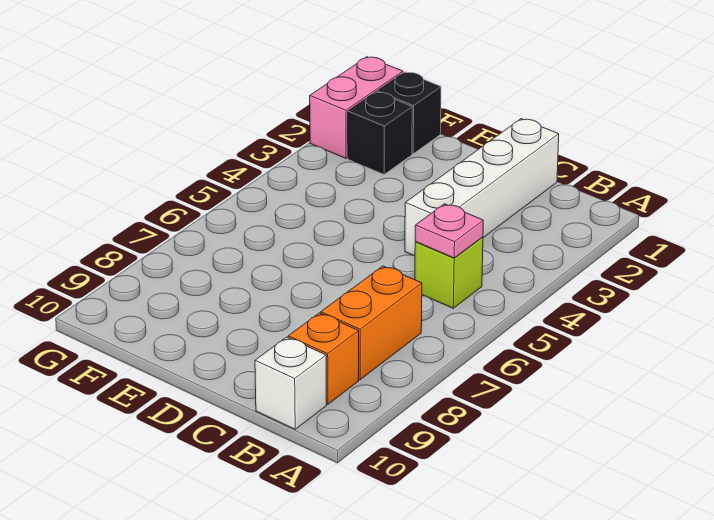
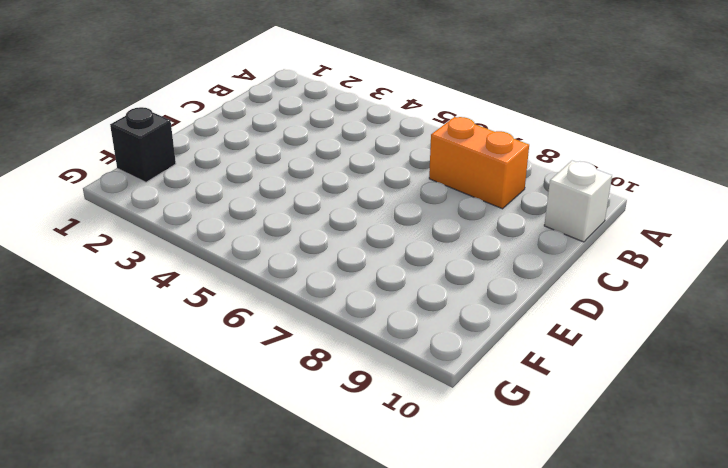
none -> lime 1x1 brick [415,237,483,308]
none -> orange 1x1 brick [288,313,359,404]

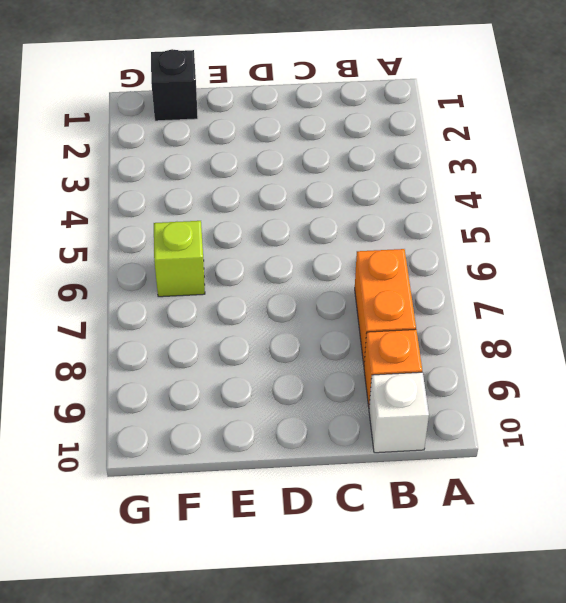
lime 1x1 brick [154,221,205,297] -> lime 1x1 brick moved to [415,237,483,308]
none -> white 1x4 brick [405,119,559,256]
none -> black 1x1 brick [348,92,412,174]

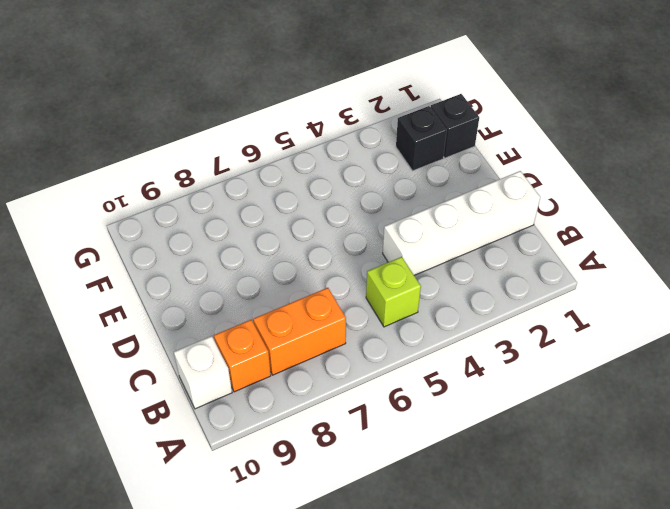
none -> pink 1x2 brick [310,57,403,158]
none -> pink 1x1 plate [415,204,483,258]

